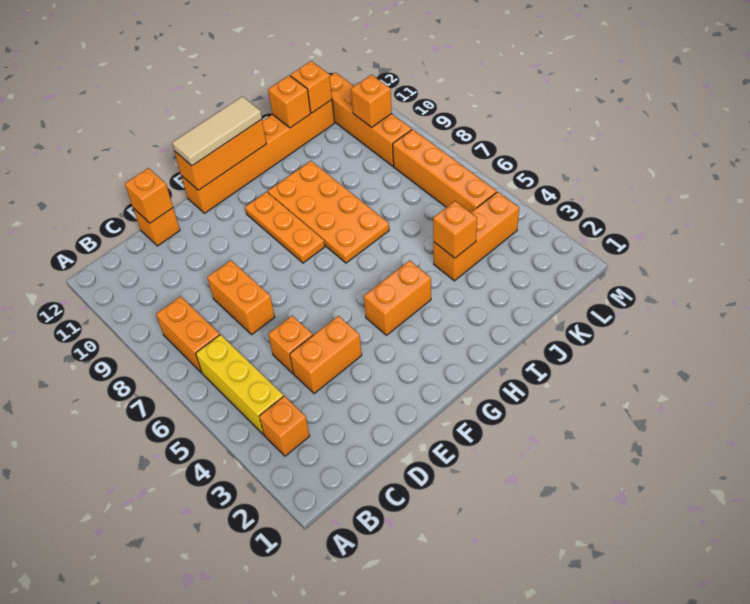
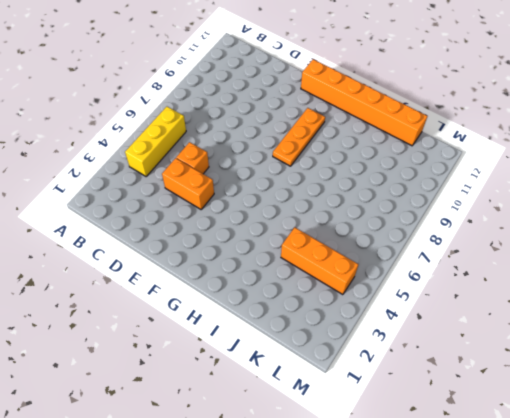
none -> orange 1x1 brick [259,396,310,456]
none -> orange 1x2 brick [156,296,220,373]
none -> orange 1x2 brick [207,260,275,334]

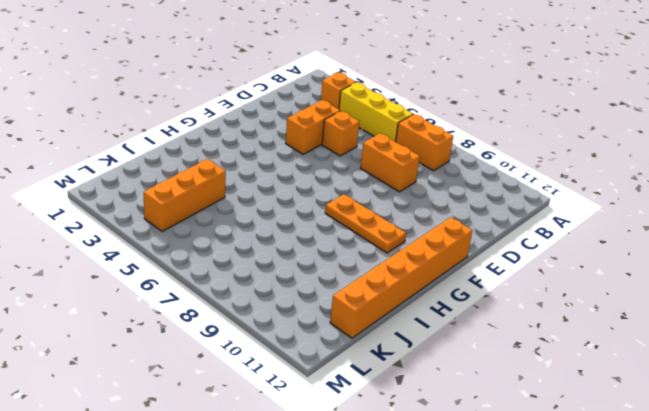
none -> orange 1x1 brick [133,208,180,246]
none -> orange 1x2 brick [364,260,431,335]
none -> orange 2x4 plate [268,161,389,263]

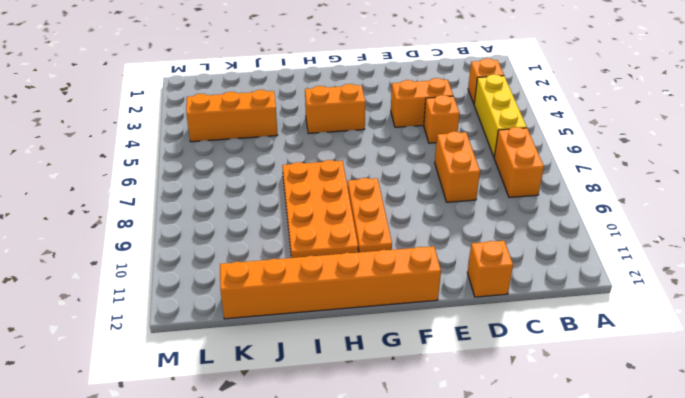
none -> orange 1x4 brick [393,129,497,212]
none -> orange 1x4 brick [330,72,412,166]
none -> orange 1x1 brick [125,168,173,223]

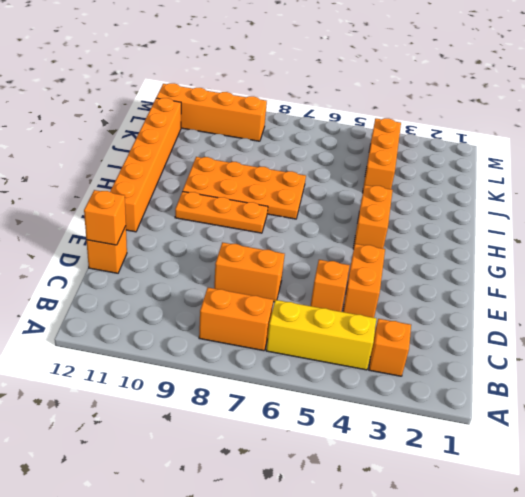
none -> orange 1x4 brick [393,129,497,212]
none -> orange 1x3 brick [175,119,267,190]
none -> orange 1x1 brick [433,201,477,258]

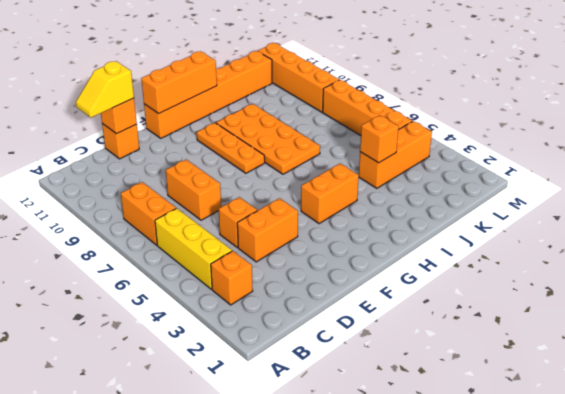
yellow 1x2 slope [76,61,134,118] -> none
none -> orange 1x1 brick [268,75,311,128]
none -> orange 1x1 brick [291,61,332,113]
none -> orange 1x1 brick [351,75,392,127]

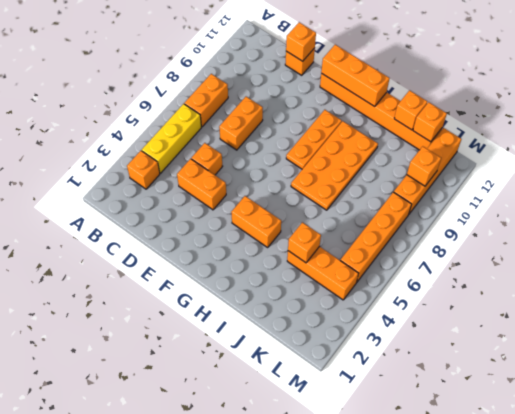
none -> tan 1x3 tile [172,96,262,166]

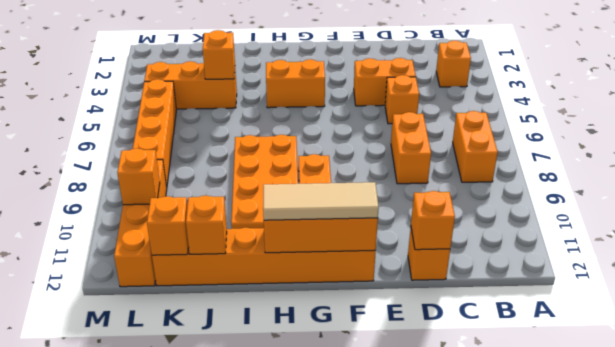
none -> yellow 1x3 brick [196,335,284,434]

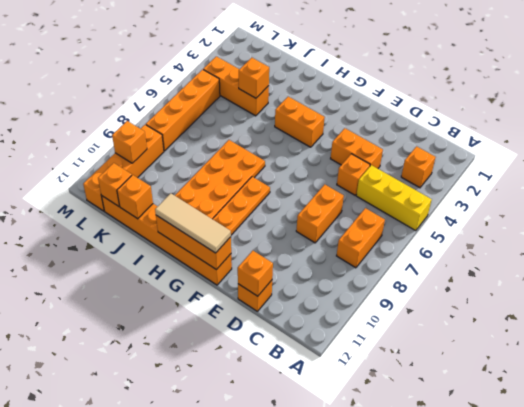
yellow 1x3 brick [356,165,432,231] -> yellow 1x3 brick turned to [196,335,284,434]

